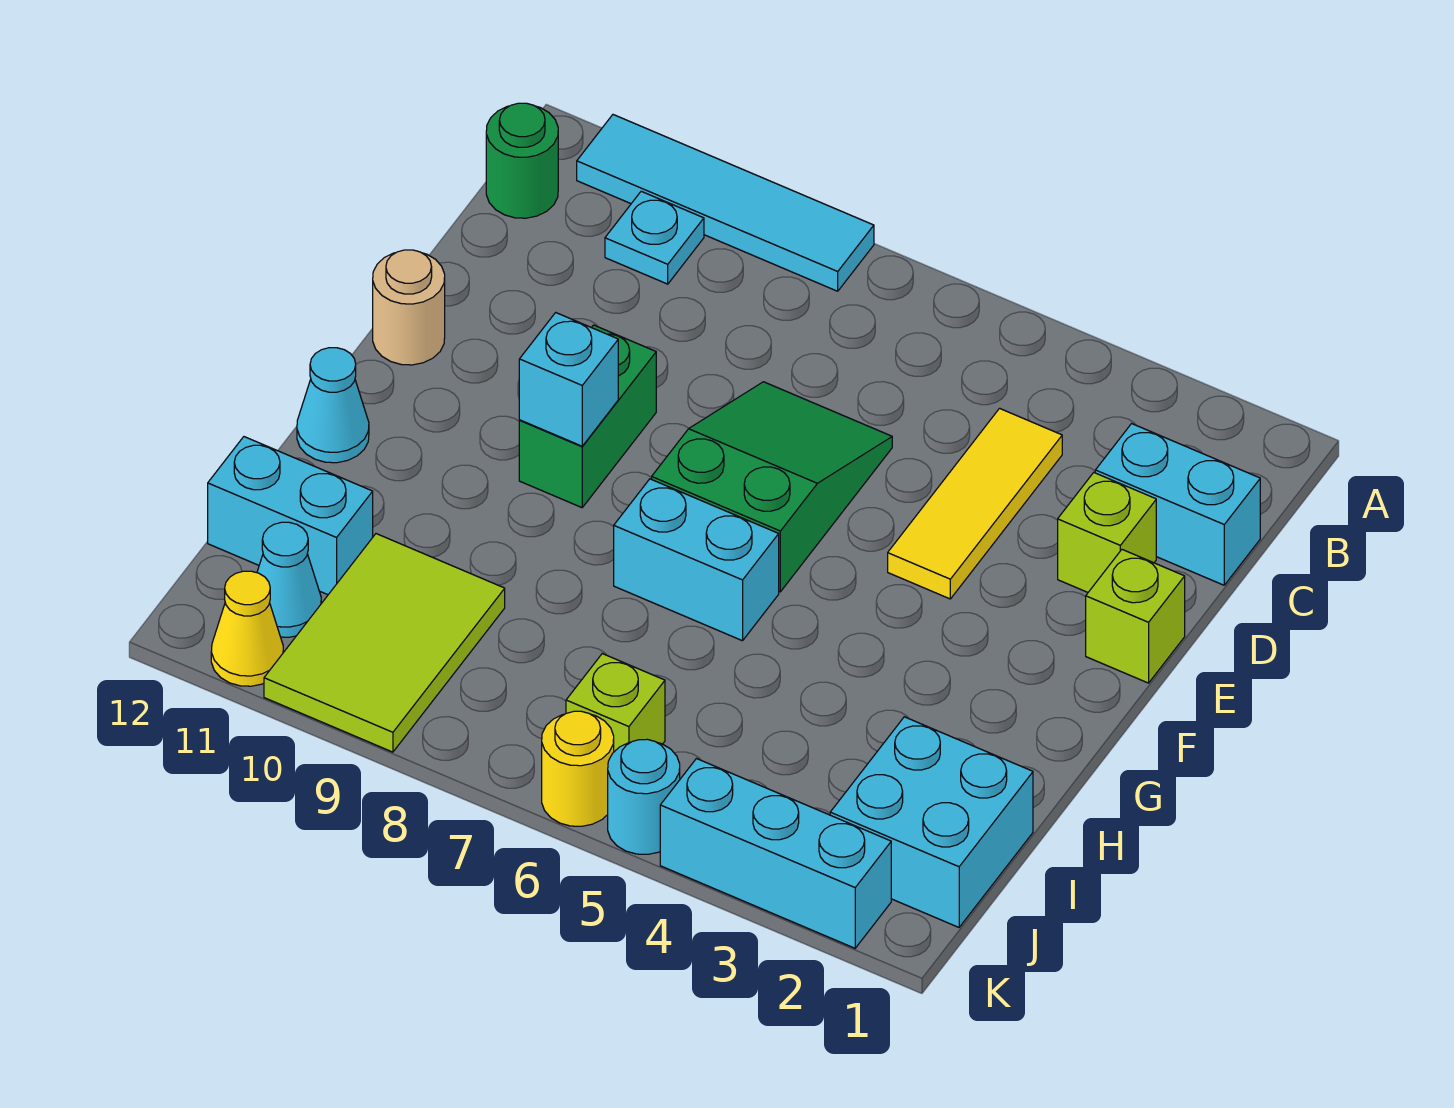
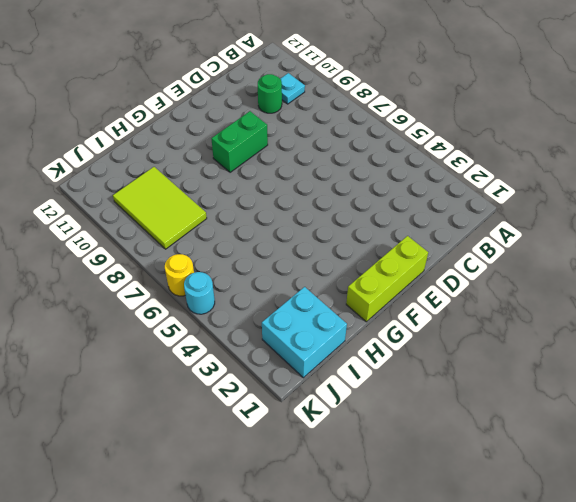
green 1x1 round brick [258,74,282,113] -> green 1x1 round brick moved to [486,103,558,218]
lime 1x3 brick [346,236,428,322] -> lime 1x1 brick [1086,550,1185,683]
lime 2x3 tile [113,167,207,249] -> lime 2x3 tile turned to [264,534,505,752]
none -> cyan 1x4 tile [577,115,874,291]
none -> cyan 1x2 brick [1095,424,1260,585]
none -> yellow 1x3 tile [888,408,1062,599]

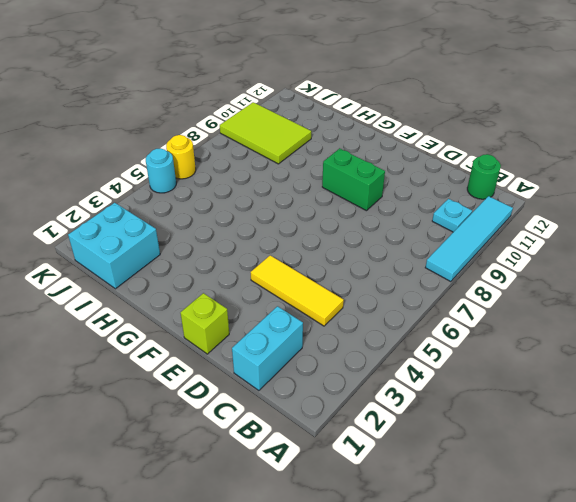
none -> lime 1x1 brick [1058,473,1156,592]
none -> green 2x3 slope [652,382,892,592]
none -> tan 1x1 round brick [373,250,445,365]

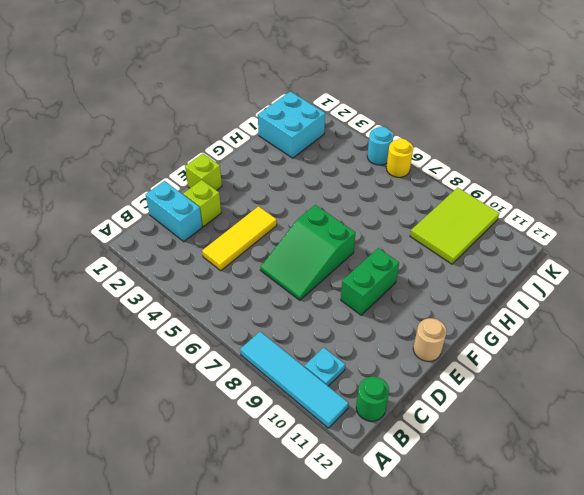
none -> cyan 1x2 brick [614,479,779,641]
none -> cyan 1x1 cone [297,348,369,463]
none -> cyan 1x2 brick [208,437,373,595]

